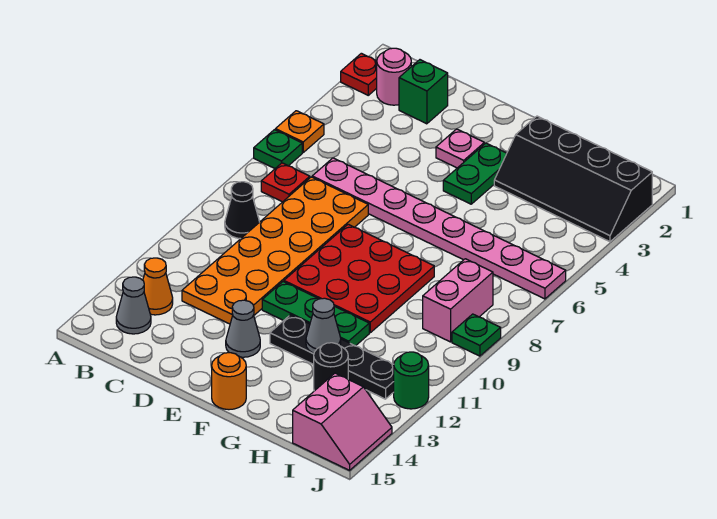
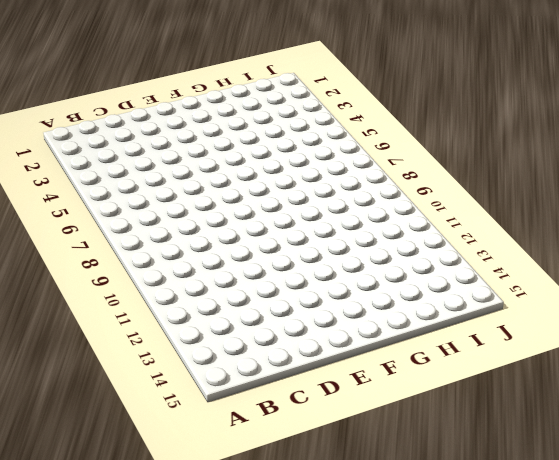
none -> red 1x1 plate [341,53,377,95]
none -> orange 1x1 plate [275,111,324,152]
none -> green 1x1 plate [254,130,302,168]

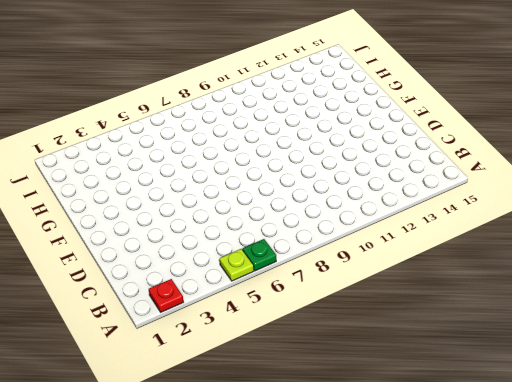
lime 1x1 plate [220,249,254,281] -> orange 1x1 plate [275,111,324,152]
none -> pink 1x1 round brick [377,48,411,105]
none -> red 1x1 plate [261,163,310,202]
none -> black 1x1 cone [225,182,259,239]

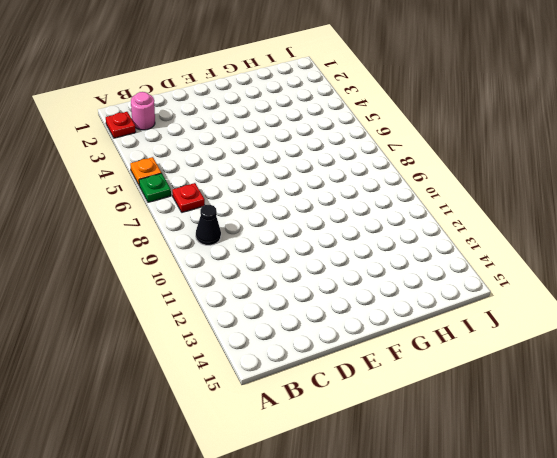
none -> orange 1x1 cone [143,258,173,315]
none -> grey 1x1 cone [116,277,151,334]
none -> green 1x1 brick [399,60,448,124]

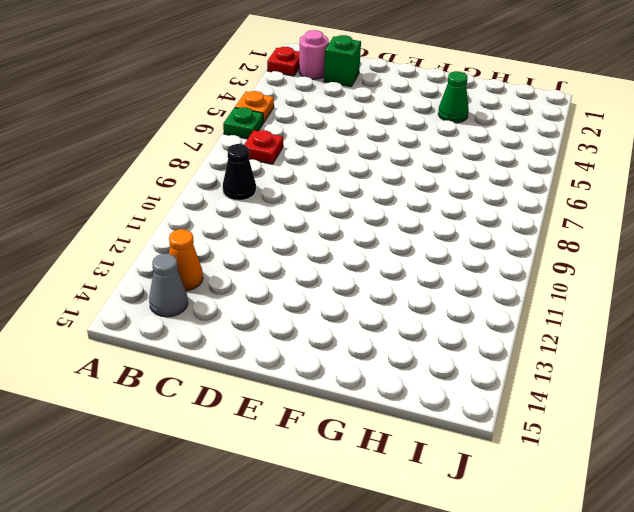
green 1x1 cone [438,71,469,123] -> black 2x4 slope [494,116,652,242]
none -> pink 1x8 plate [312,158,566,299]
none -> orange 2x6 plate [182,177,368,324]
none -> pink 1x1 plate [436,129,484,168]

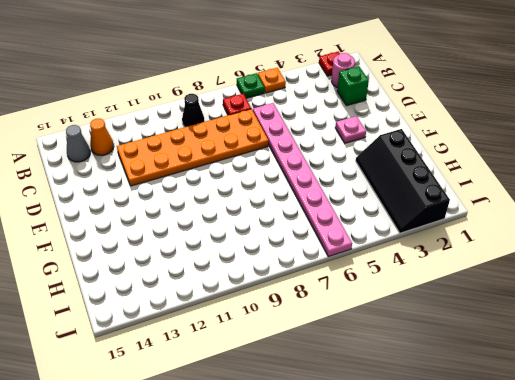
none -> red 3x3 plate [284,224,434,333]
none -> green 1x3 plate [262,282,369,346]
none -> grey 1x1 cone [226,300,260,357]

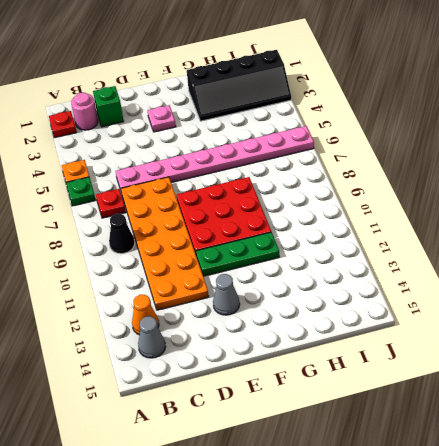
none -> green 1x2 plate [443,143,507,204]
none -> black 1x4 plate [270,315,394,399]
none -> orange 1x1 round brick [212,353,246,410]

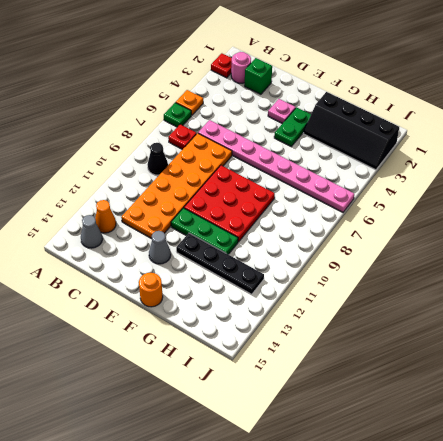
none -> black 1x1 round brick [314,343,348,391]
none -> pink 1x2 brick [423,259,493,342]
none -> pink 2x2 slope [293,373,392,470]

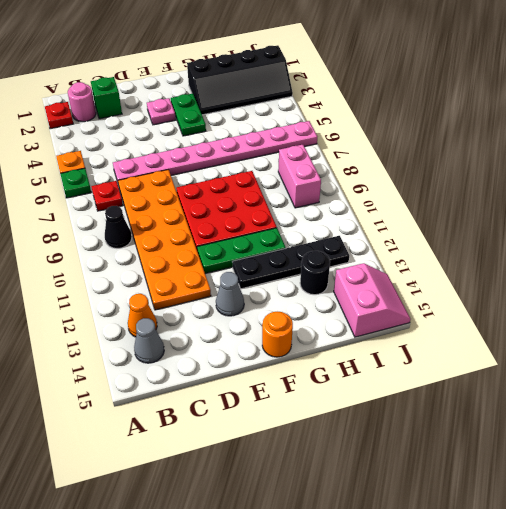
none -> green 1x1 plate [452,314,501,356]
none -> green 1x1 round brick [394,352,429,409]
none -> grey 1x1 cone [306,298,341,354]

